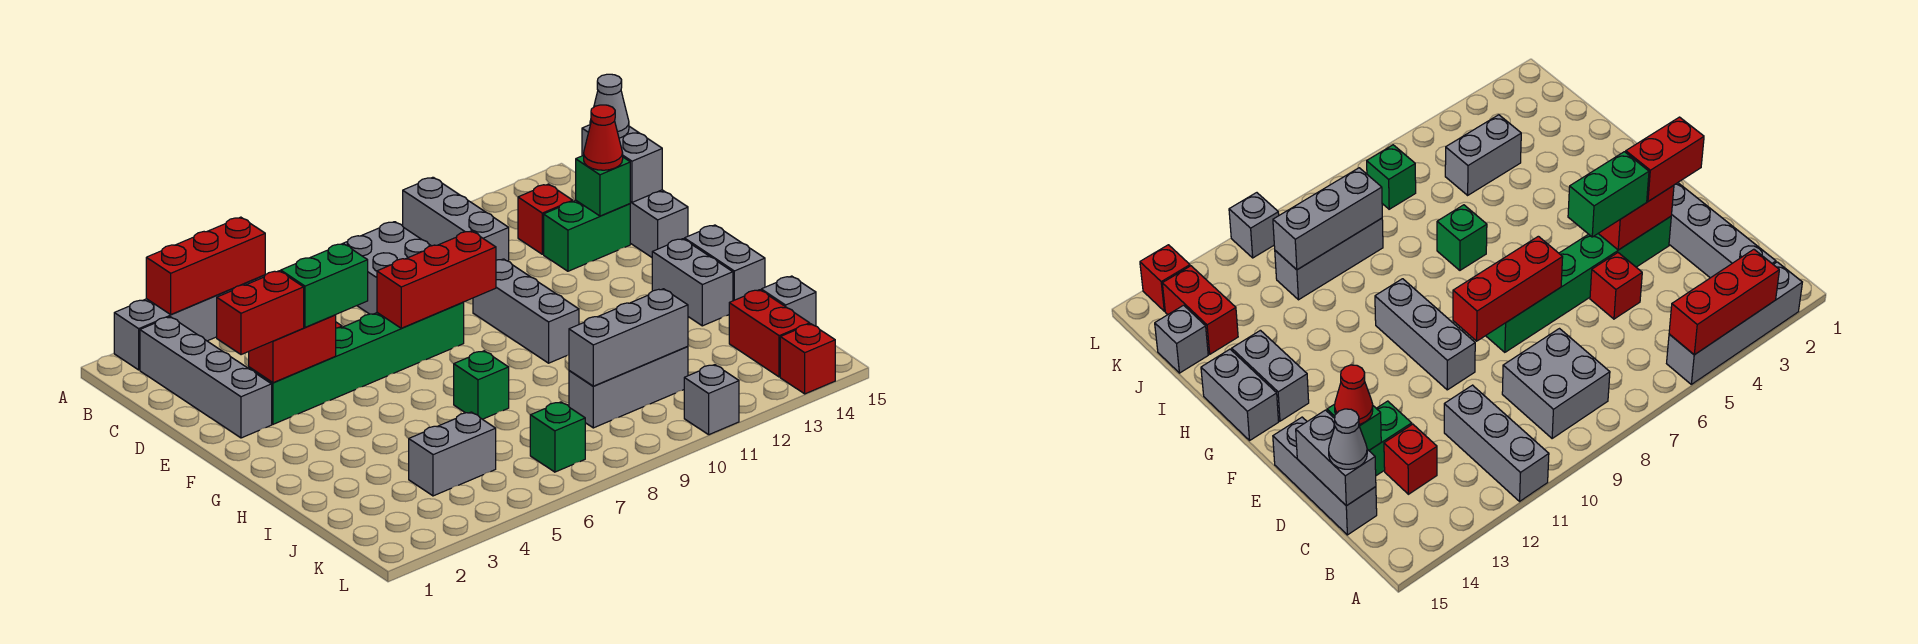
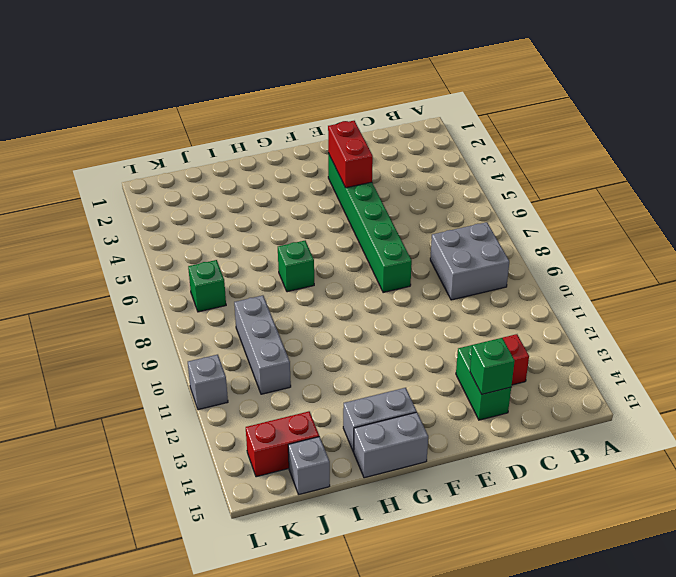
none -> grey 1x4 brick [114,275,265,370]
none -> grey 1x3 brick [403,177,509,261]
none -> grey 1x4 brick [140,317,272,438]
none -> grey 1x3 brick [630,190,688,257]

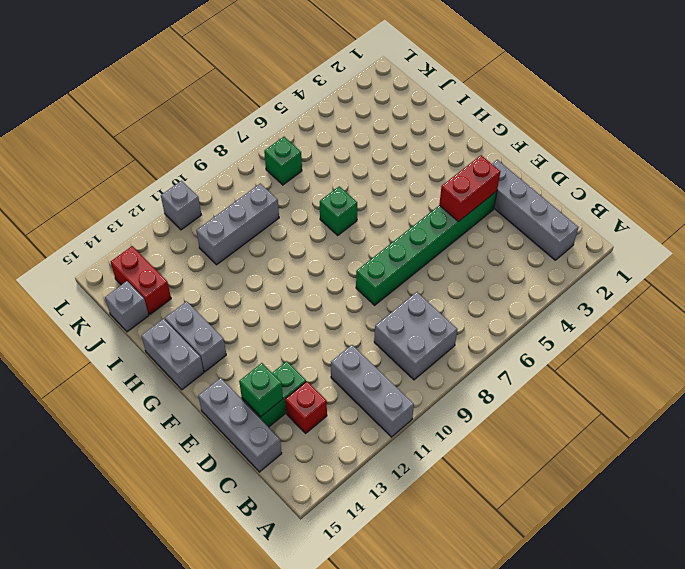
none -> grey 1x4 brick [114,275,265,370]
none -> red 1x1 brick [1590,253,1642,319]
none -> grey 1x3 brick [473,259,579,363]
none -> grey 1x2 brick [409,412,496,496]

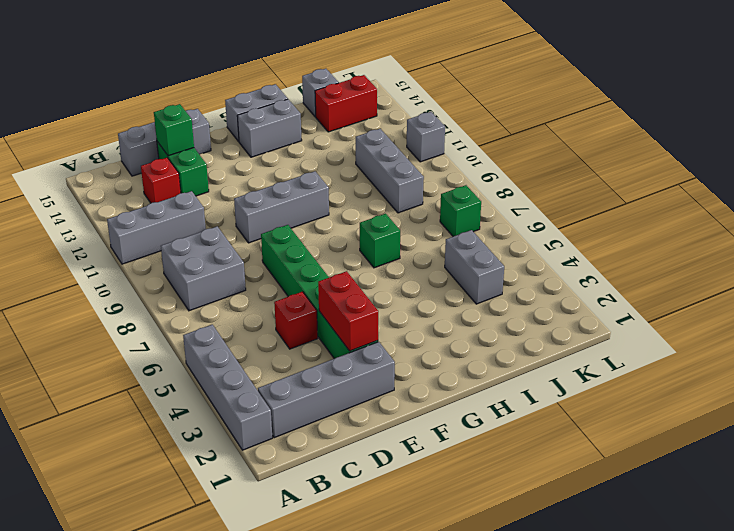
none -> red 1x1 brick [780,324,835,394]
none -> red 1x3 brick [146,217,265,315]
none -> grey 1x2 brick [582,125,662,202]
none -> red 1x3 brick [377,231,496,328]

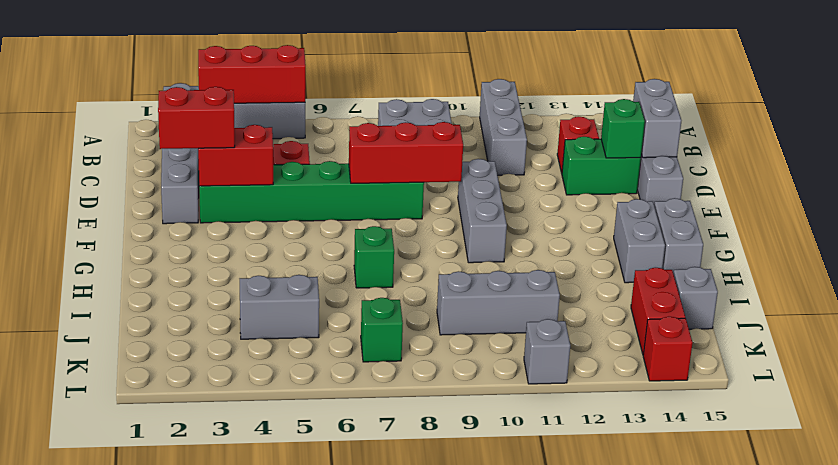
none -> grey 1x3 brick [569,289,688,386]
none -> grey 1x1 cone [590,74,629,138]
none -> red 1x1 cone [584,105,623,170]
none -> green 1x2 brick [281,244,368,328]

